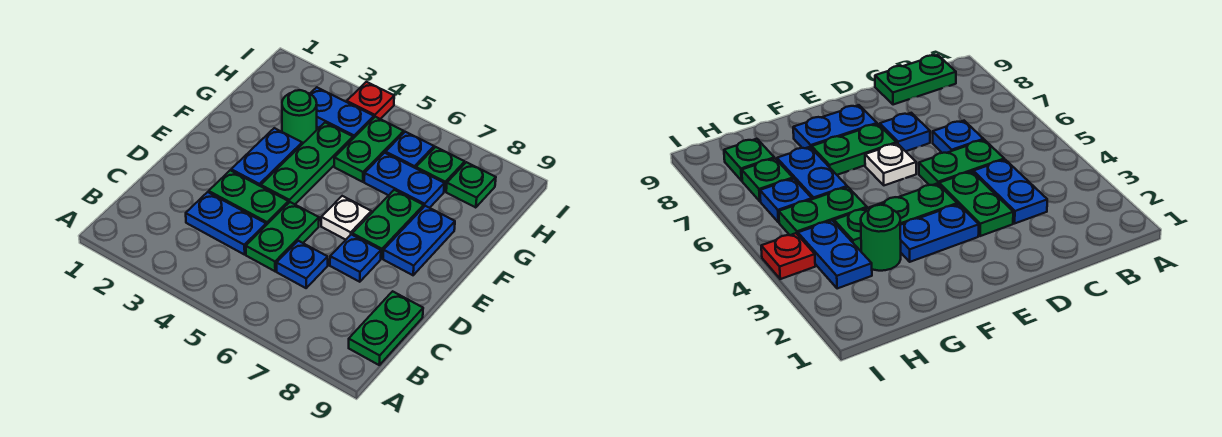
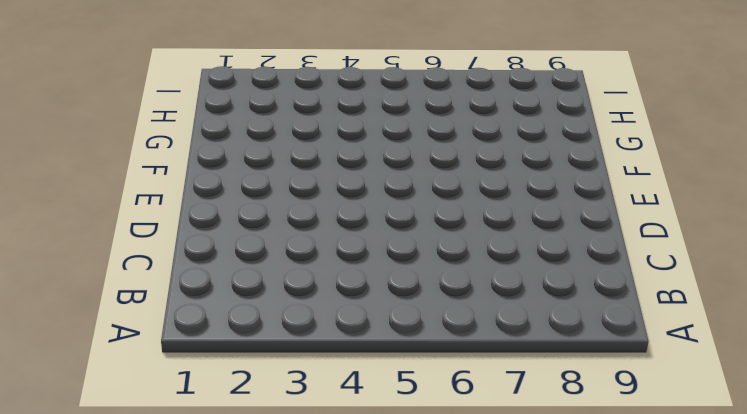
none -> green 1x2 plate [349,291,423,365]
none -> blue 1x2 plate [186,192,266,255]
none -> green 1x2 plate [246,202,319,271]

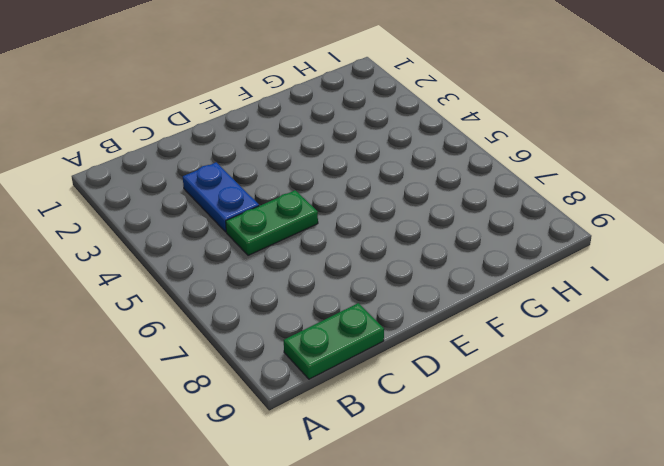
none -> blue 1x1 plate [277,241,328,288]
none -> green 1x2 plate [209,170,288,225]
none -> blue 1x1 plate [330,234,381,282]

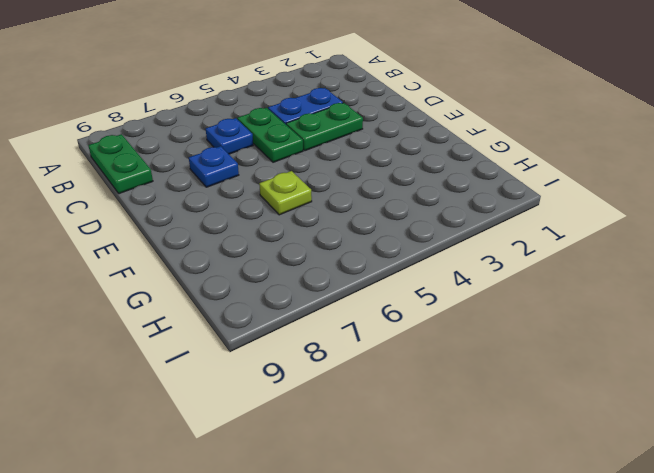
lime 1x1 plate [259,171,312,215] -> none
none -> blue 1x2 plate [231,128,302,186]
none -> green 1x3 plate [261,123,353,204]
none -> white 1x1 plate [321,196,371,240]

